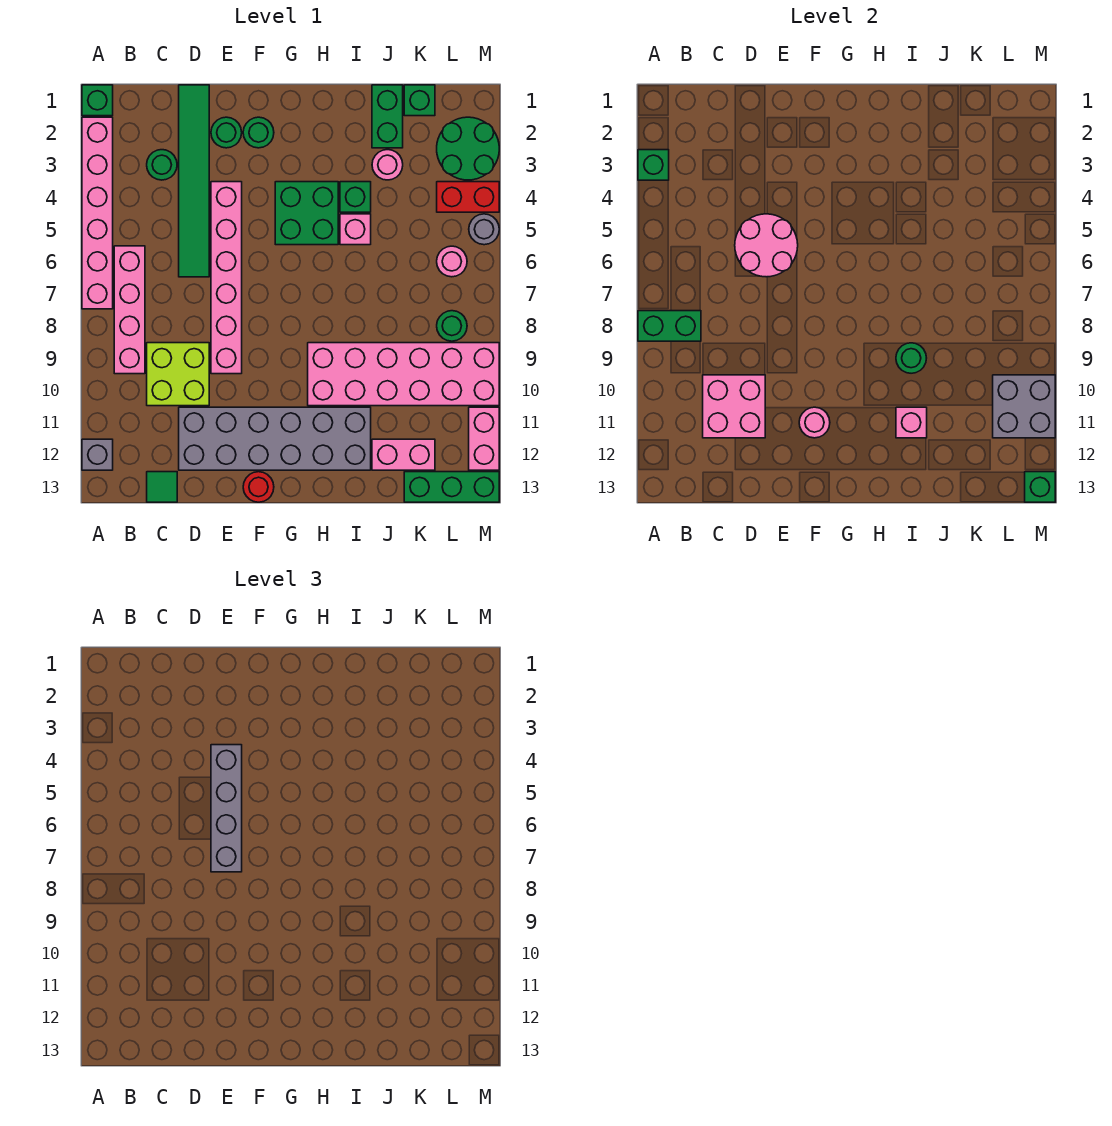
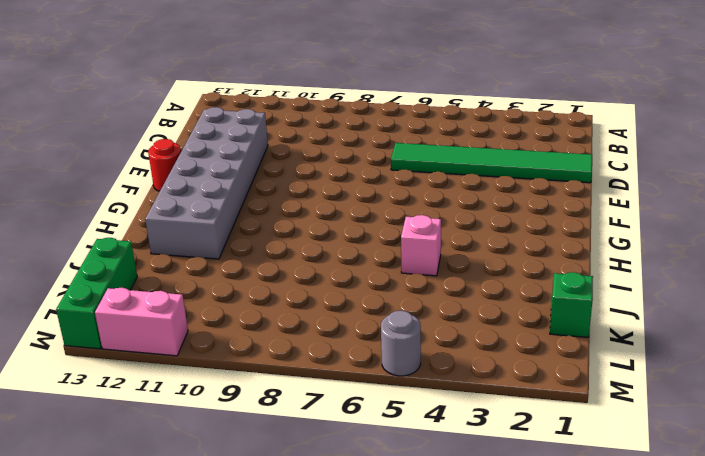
none -> green 1x1 brick [82,85,113,116]
none -> pink 1x6 brick [82,117,113,309]
none -> grey 1x1 brick [82,439,113,470]
none -> pink 1x4 brick [114,246,145,374]

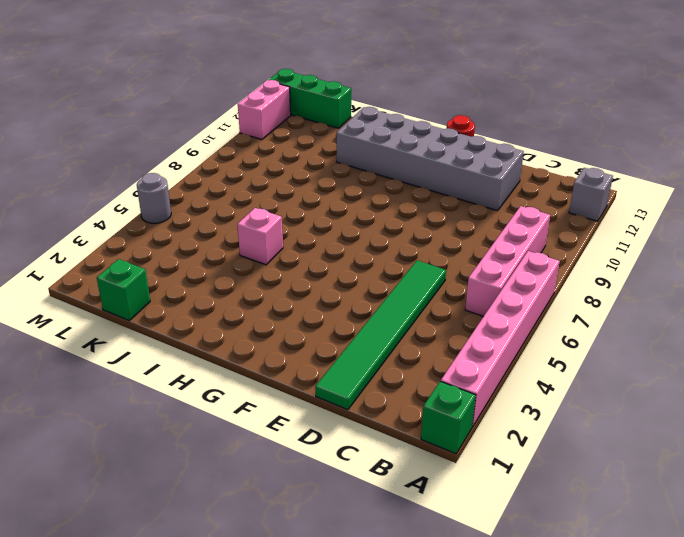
none -> green 1x1 round brick [147,150,177,180]
none -> lime 2x2 brick [147,343,209,406]
none -> green 1x1 tile [147,472,177,502]
none -> green 1x1 round brick [211,117,242,148]

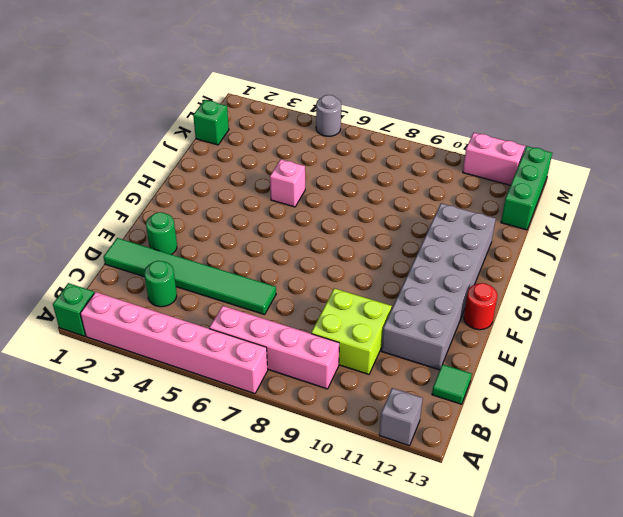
none -> pink 1x6 brick [211,182,242,374]
none -> green 1x1 round brick [243,117,274,148]
none -> green 2x2 brick [275,182,338,245]
none -> pink 2x6 brick [308,343,499,406]

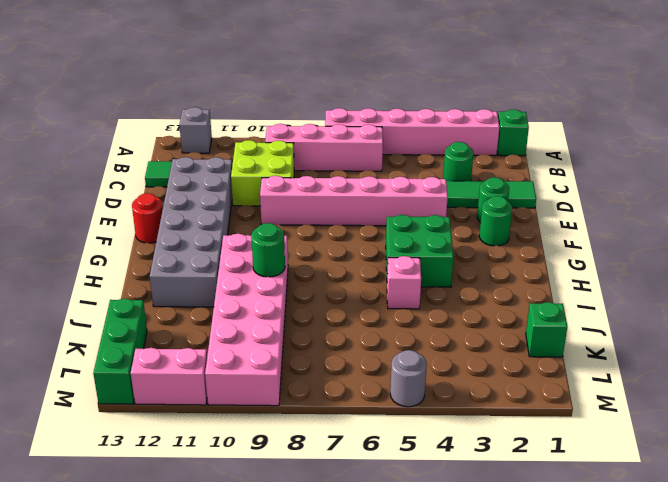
none -> green 1x1 brick [340,182,371,212]
none -> green 1x2 brick [372,85,403,148]
none -> pink 1x1 round brick [372,150,403,180]
none -> pink 1x2 brick [372,439,435,470]

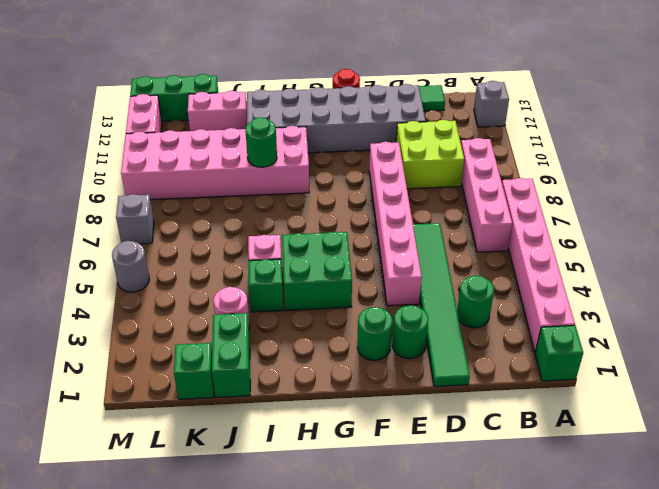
grey 1x1 brick [116,194,154,244] -> none
none -> green 2x2 round brick [437,117,499,180]
none -> red 1x2 brick [437,182,499,212]
none -> pink 1x1 round brick [437,246,467,277]
none -> green 1x1 round brick [437,311,467,341]

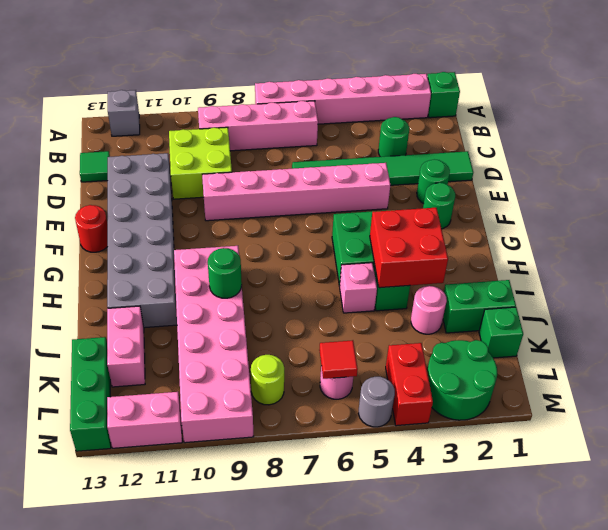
red 2x2 brick [370,208,448,288] -> none
red 1x1 tile [319,340,358,379] -> none
lime 1x1 round brick [251,355,284,405] -> green 1x1 round brick [437,311,467,341]
none -> green 1x1 brick [638,150,669,180]
none -> green 1x2 brick [638,311,701,341]
none -> pink 2x2 brick [703,375,765,438]
none -> pink 2x2 round brick [735,214,798,277]

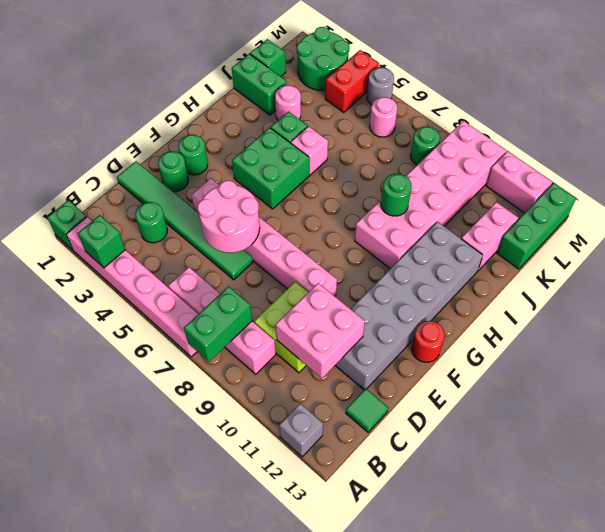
none -> pink 1x1 round brick [799,407,830,438]
none -> pink 1x1 brick [896,407,927,438]
none -> grey 2x2 brick [993,375,1055,438]
none -> green 1x1 brick [1025,472,1055,502]

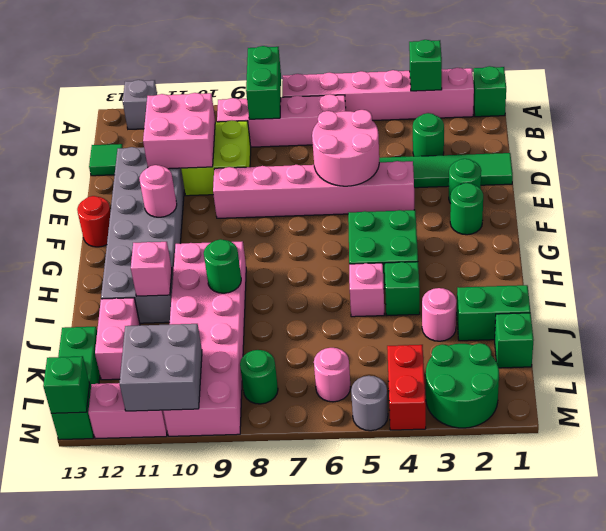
none -> grey 1x4 brick [211,745,242,872]

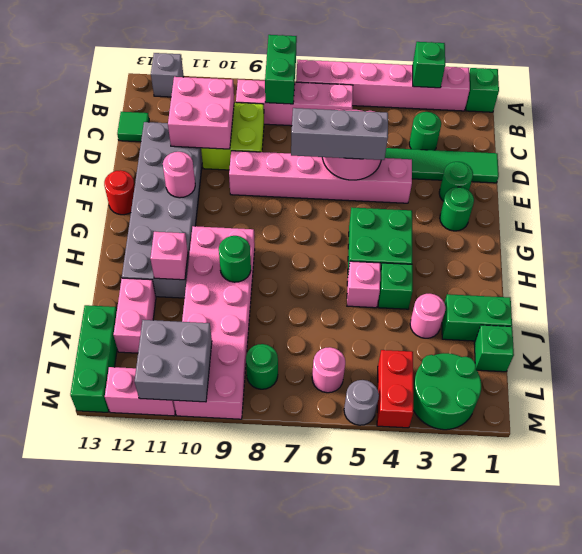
grey 1x3 brick [291,108,388,160] -> grey 1x4 brick [211,745,242,872]
none -> green 1x1 brick [1025,472,1055,502]

